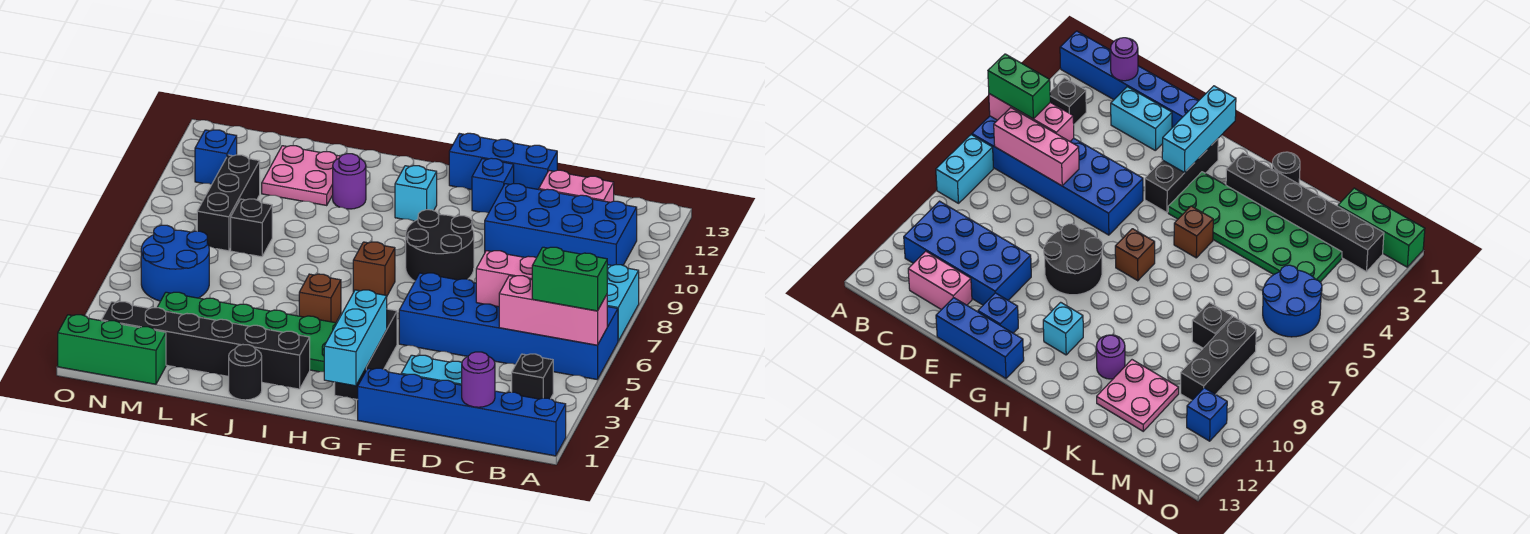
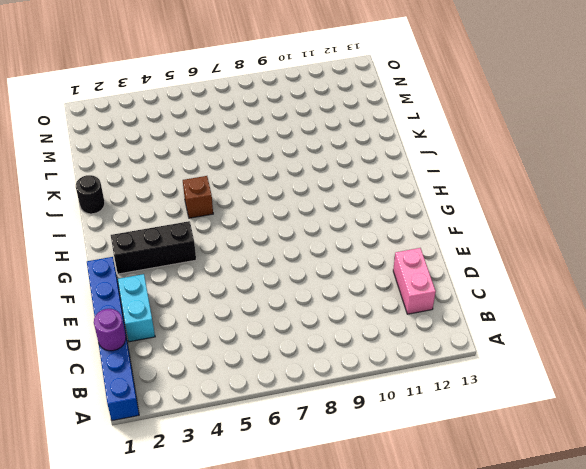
none -> blue 2x6 brick [399,273,618,379]
none -> cyan 1x2 brick [607,265,639,341]
none -> black 1x1 brick [512,354,553,399]

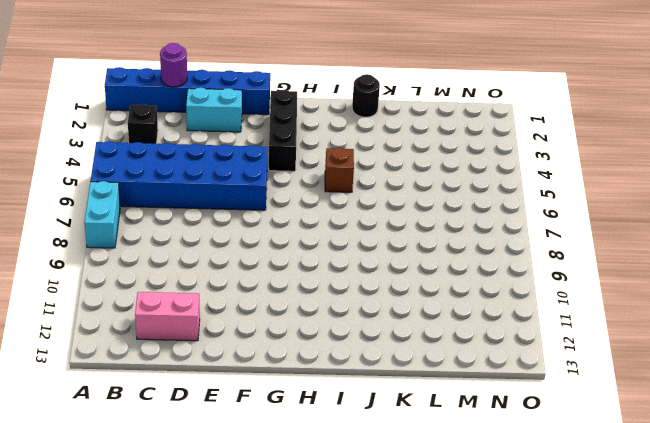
none -> blue 2x4 brick [485,184,637,266]
none -> blue 1x3 brick [449,133,557,190]
none -> black 2x2 round brick [406,210,474,281]

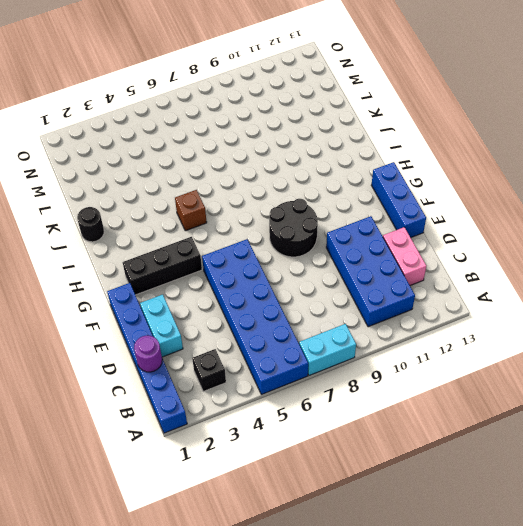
none -> blue 1x1 brick [472,158,514,213]
none -> green 2x6 plate [157,292,336,372]
none -> brown 1x1 brick [353,242,395,296]

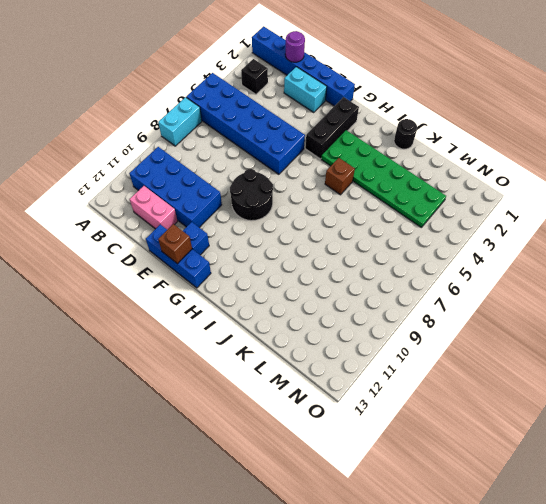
brown 1x1 brick [158,224,192,264] -> brown 1x1 brick moved to [353,242,395,296]
none -> cyan 1x1 brick [395,166,437,221]
none -> black 1x6 brick [101,302,310,389]
none -> purple 1x1 round brick [333,154,366,209]

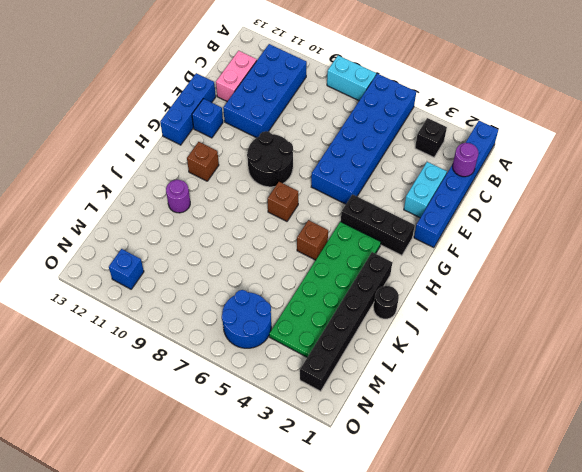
brown 1x1 brick [187,142,219,181] -> cyan 1x1 brick [395,166,437,221]
none -> pink 2x2 plate [262,146,341,205]
none -> black 1x1 brick [231,199,272,257]
none -> green 1x3 brick [58,315,166,384]

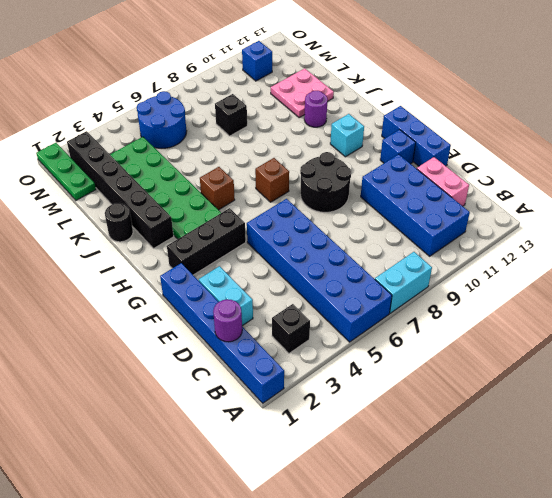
green 1x3 plate [36,143,96,200] -> green 1x3 brick [58,315,166,384]
none -> black 1x3 brick [197,155,260,251]
none -> pink 1x3 brick [499,276,607,345]
none -> pink 1x3 brick [476,251,536,307]

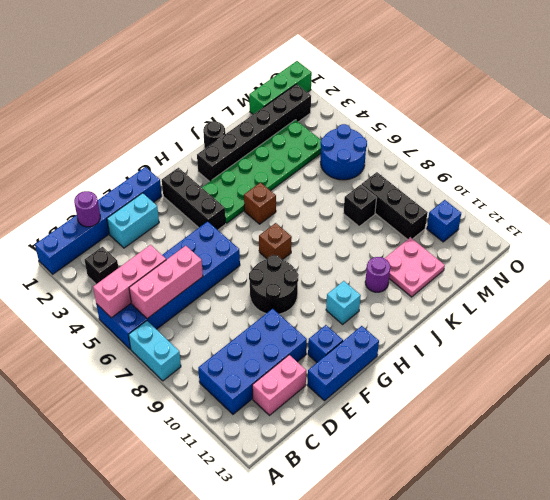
none -> cyan 1x3 brick [324,290,387,386]
none -> green 1x2 brick [532,247,607,311]

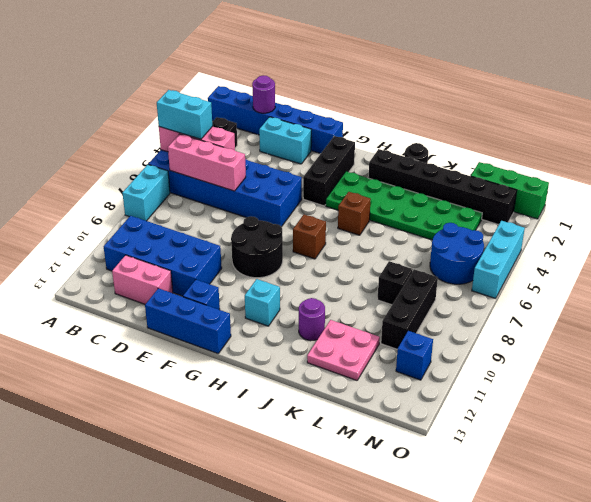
cyan 1x2 brick [157,90,212,139] -> green 1x2 brick [532,247,607,311]
cyan 1x3 brick [472,221,525,298] -> cyan 1x3 brick moved to [324,290,387,386]

